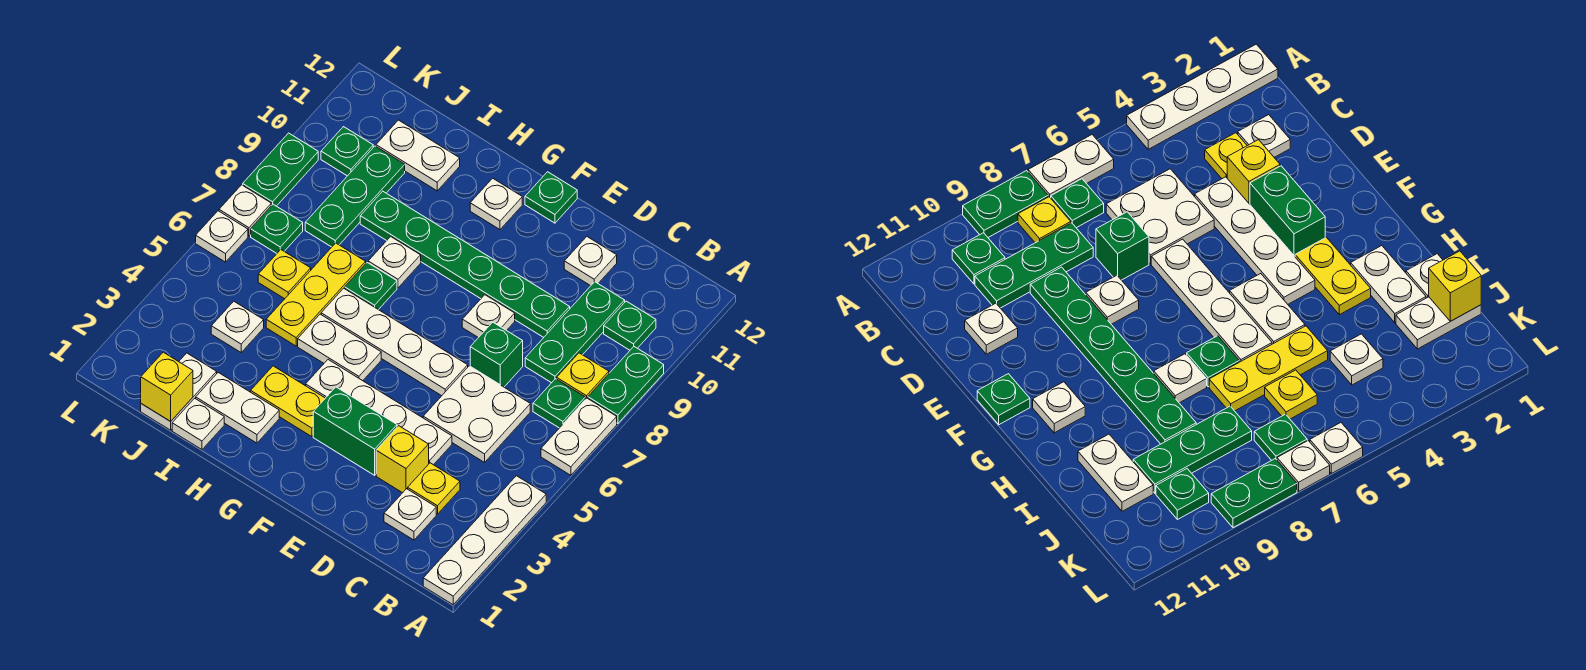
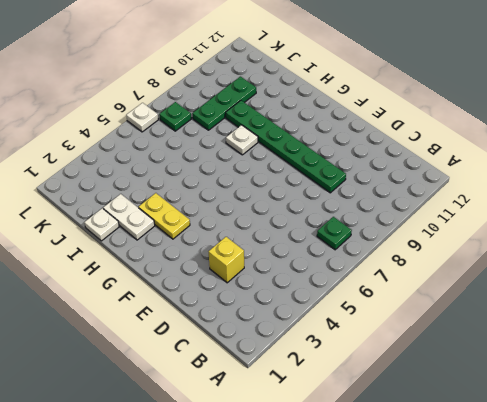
none -> white 1x4 plate [423,476,546,605]
none -> white 1x2 plate [541,398,617,475]
none -> green 1x2 plate [588,347,664,424]
none -> yellow 1x1 plate [557,353,609,399]

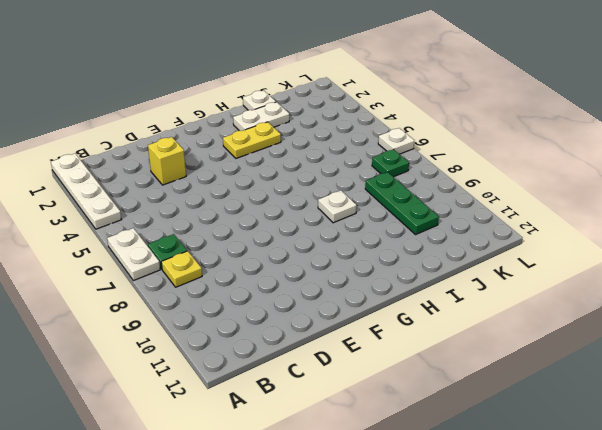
none -> green 1x2 plate [588,347,664,424]
none -> green 1x1 plate [604,301,656,350]
none -> white 1x1 plate [384,489,436,540]
none -> yellow 1x1 plate [408,463,460,514]

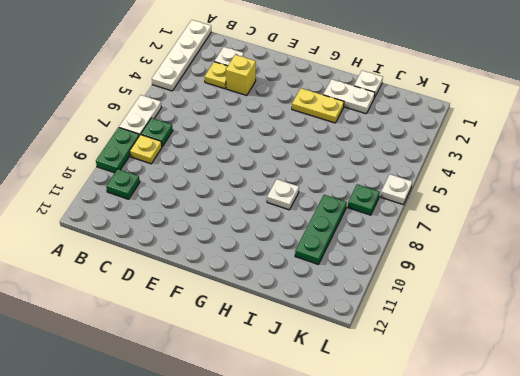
none -> white 2x2 plate [423,366,530,462]
none -> green 1x3 plate [525,282,625,383]
none -> white 1x4 plate [306,360,452,465]
none -> green 1x1 brick [470,322,523,387]

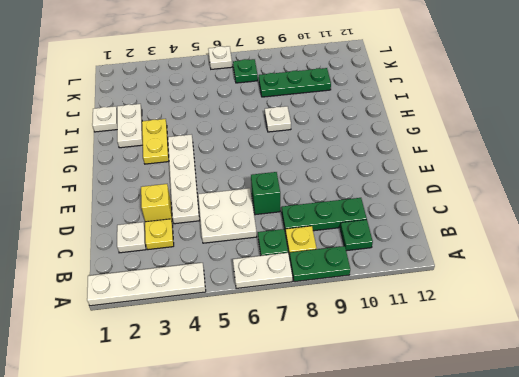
none -> green 1x6 plate [360,191,570,337]
none -> white 1x1 plate [564,237,617,286]
none -> green 1x2 brick [313,387,397,475]
none -> white 1x4 plate [321,288,468,396]

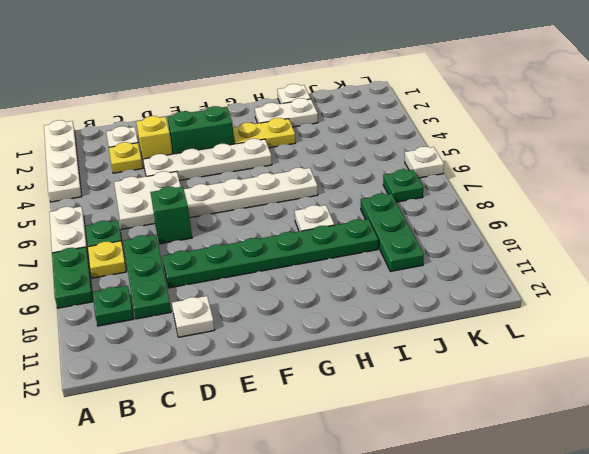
none -> white 1x1 plate [462,295,515,338]
none -> green 1x1 plate [525,172,577,223]
none -> white 1x2 plate [298,314,381,381]
none -> white 1x1 plate [470,178,522,229]

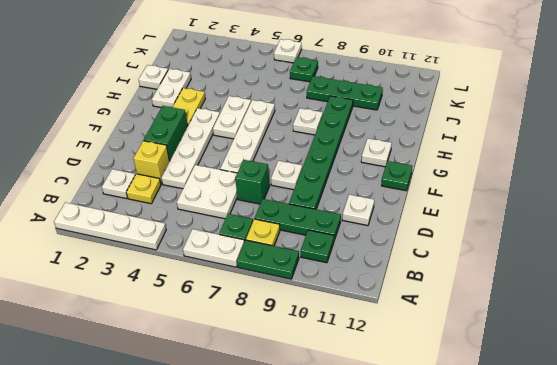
none -> green 1x1 plate [345,263,397,310]
none -> yellow 1x3 plate [266,243,366,346]
none -> white 1x2 plate [376,120,460,191]
none -> white 1x2 plate [141,353,217,430]

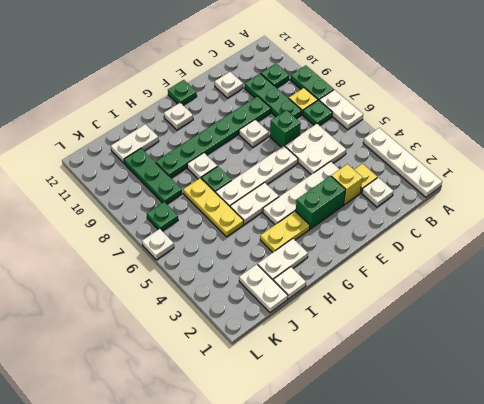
none -> white 1x1 plate [211,301,264,352]
none -> yellow 1x1 plate [258,250,311,299]
none -> green 1x1 plate [321,127,373,176]
none -> white 1x1 plate [219,185,271,236]

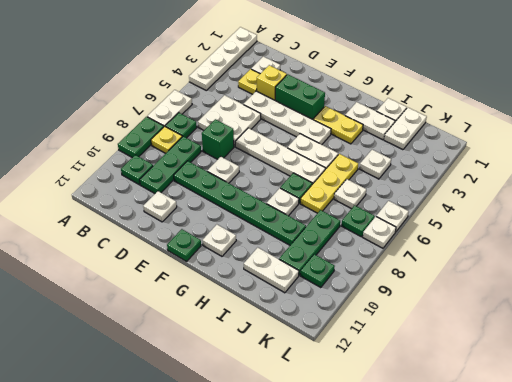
white 1x1 plate [334,179,366,209] -> yellow 1x1 plate [258,250,311,299]
none -> green 1x2 plate [243,133,318,206]
none -> yellow 1x1 brick [141,352,193,421]

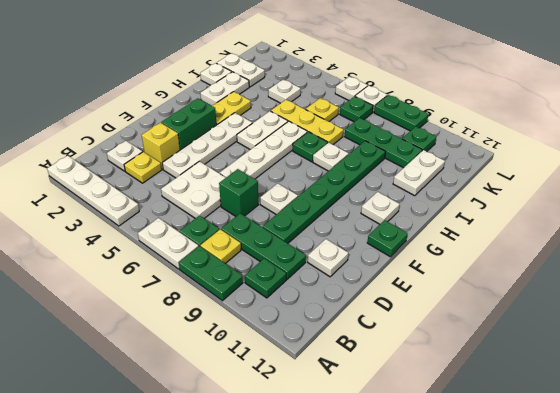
none -> yellow 1x1 brick [141,352,193,421]

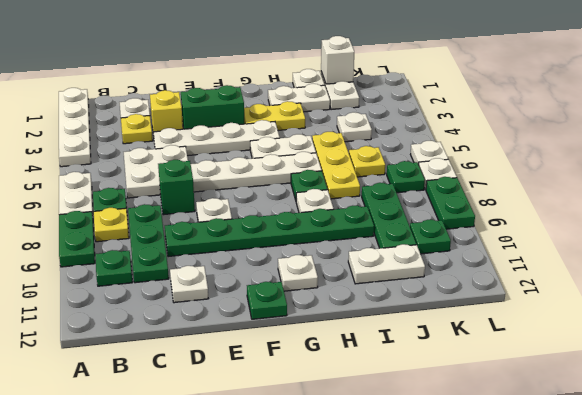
white 1x1 brick [321,36,354,84] -> yellow 1x1 brick [141,352,193,421]

